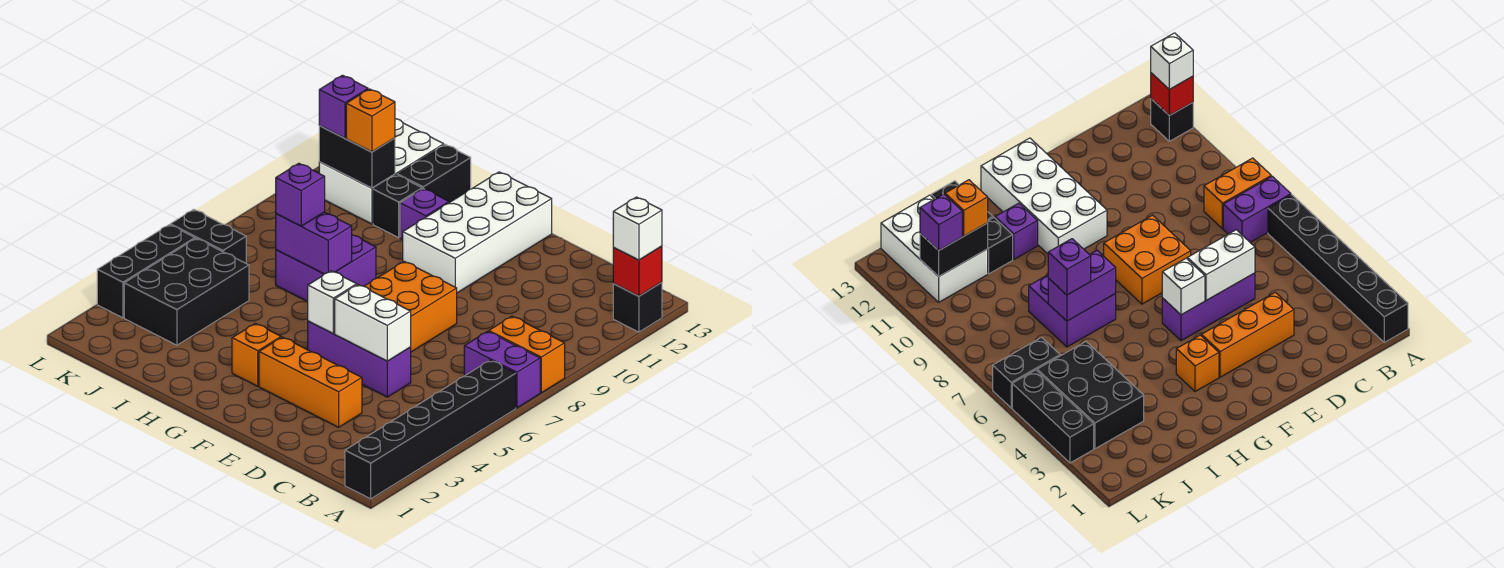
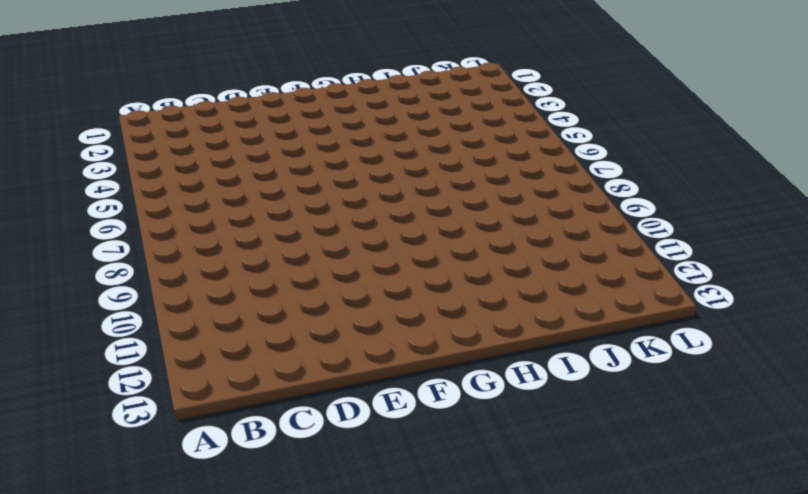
none -> black 1x6 brick [345,360,516,499]
none -> purple 1x2 brick [464,331,540,408]
none -> orange 1x2 brick [489,316,565,393]

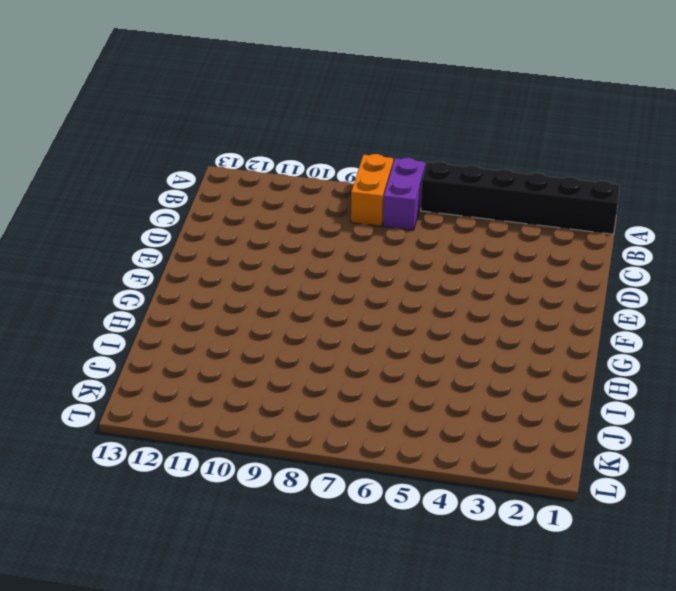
none -> black 1x1 brick [613,282,662,332]
none -> orange 1x3 brick [259,337,362,427]
none -> purple 1x3 brick [308,321,411,397]

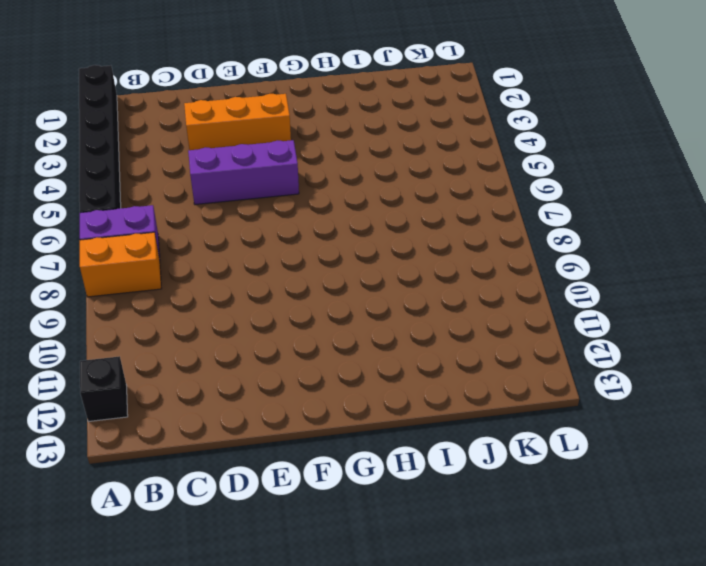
none -> orange 2x2 brick [364,261,457,352]
none -> white 2x4 brick [403,172,552,293]
none -> orange 1x1 brick [232,323,281,386]

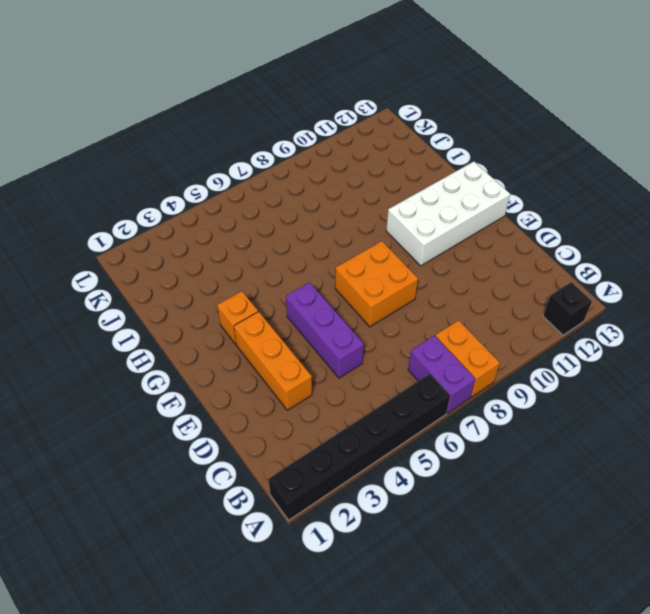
none -> purple 2x2 brick [276,235,376,302]
none -> purple 1x1 brick [400,189,449,240]
none -> black 1x1 brick [373,175,422,238]

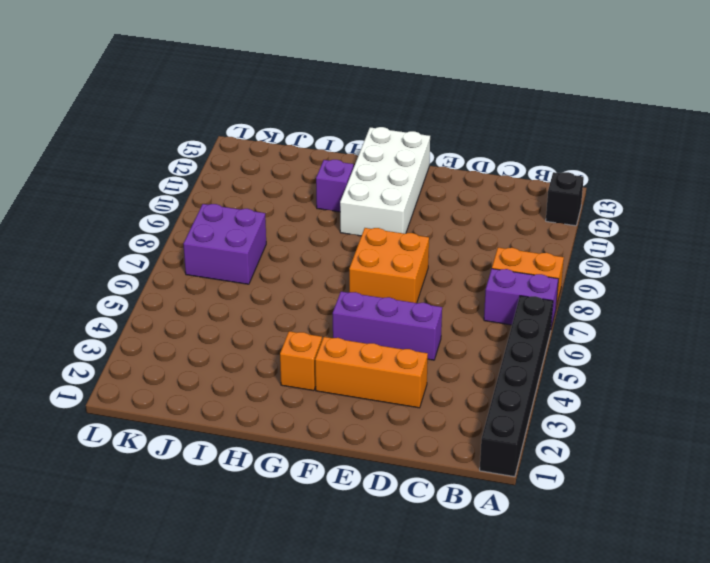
purple 2x2 brick [184,204,266,284] -> purple 2x2 brick moved to [276,235,376,302]
none -> black 1x1 brick [373,175,422,238]
none -> black 1x2 brick [398,145,471,203]
none -> black 2x3 brick [124,238,249,345]

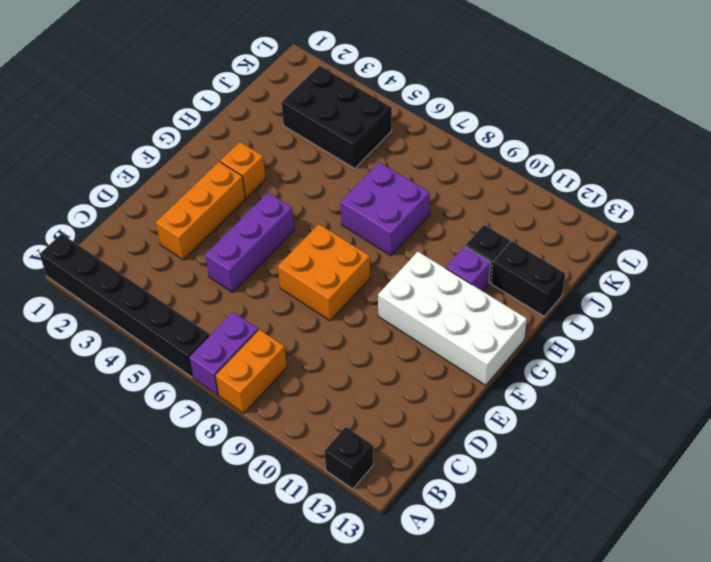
none -> white 2x3 brick [319,119,444,224]
none -> black 1x2 brick [170,209,246,263]
none -> black 1x3 brick [97,225,195,318]

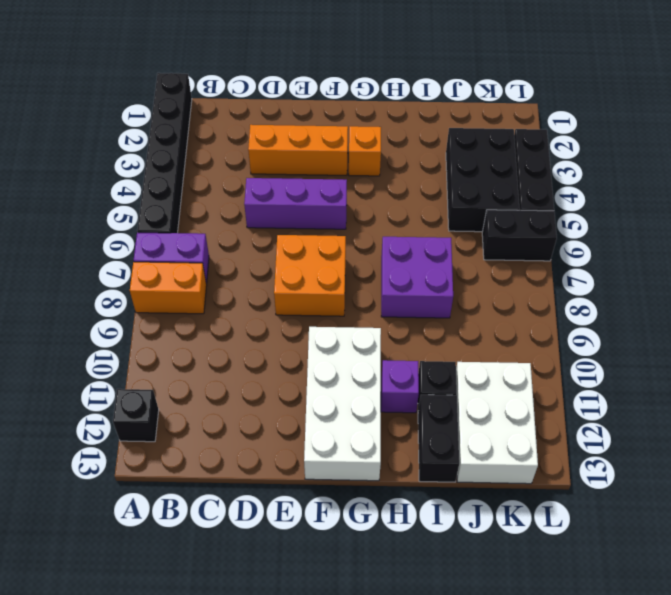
none -> red 1x1 brick [613,246,662,296]
none -> white 1x2 brick [335,285,411,361]
none -> white 1x1 brick [308,271,357,334]

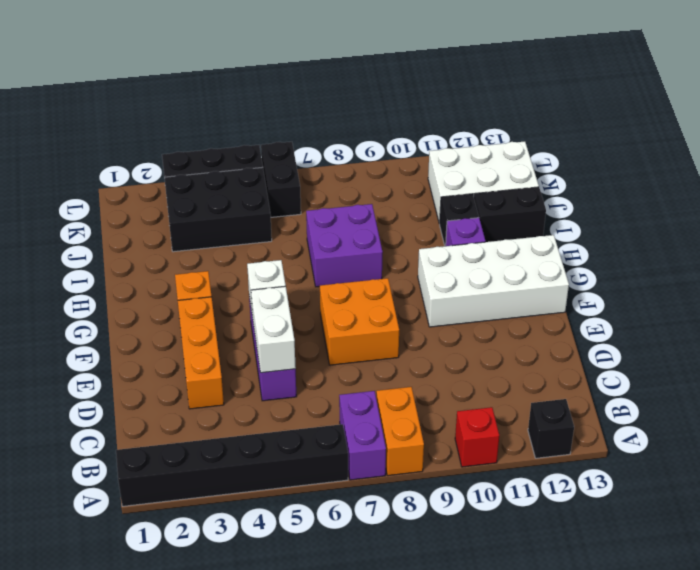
red 1x1 brick [455,407,499,467] -> red 1x1 brick moved to [613,246,662,296]
none -> purple 1x2 brick [276,212,352,274]
none -> black 1x2 brick [319,126,395,188]
none -> white 1x1 brick [613,197,662,260]

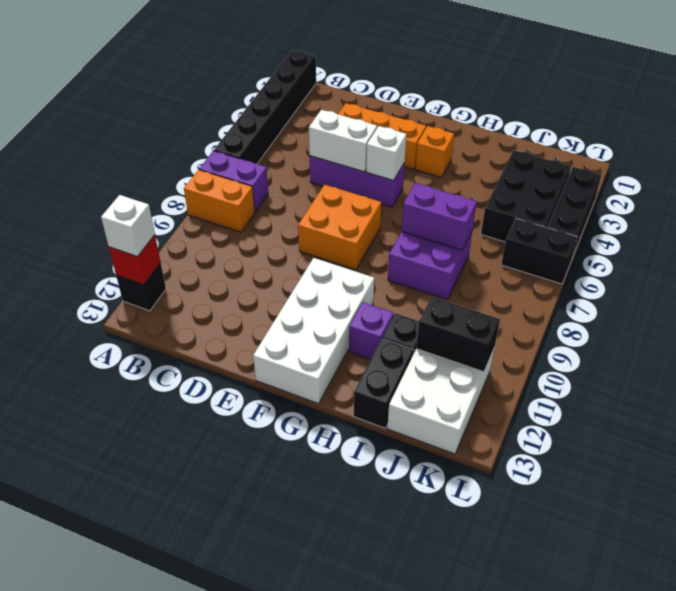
none -> purple 1x1 brick [276,163,325,226]
none -> orange 1x1 brick [346,89,395,152]
none -> purple 1x1 brick [319,75,368,138]

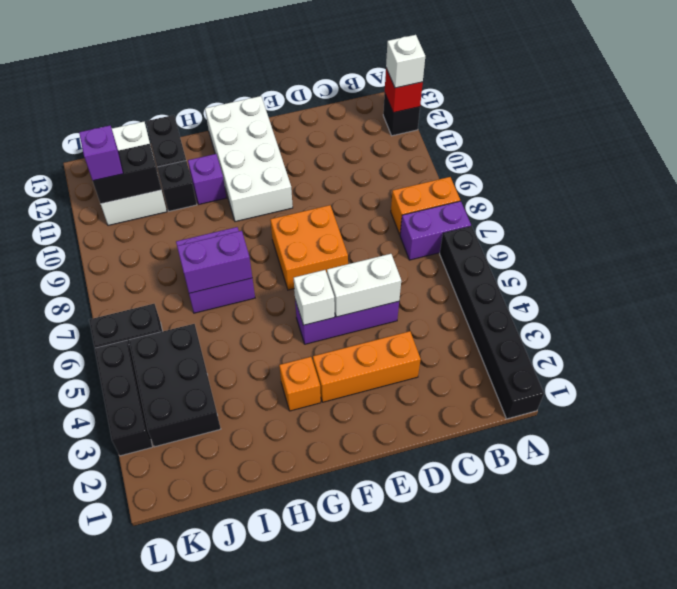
none -> purple 1x1 brick [276,163,325,226]
none -> orange 1x1 brick [346,89,395,152]

